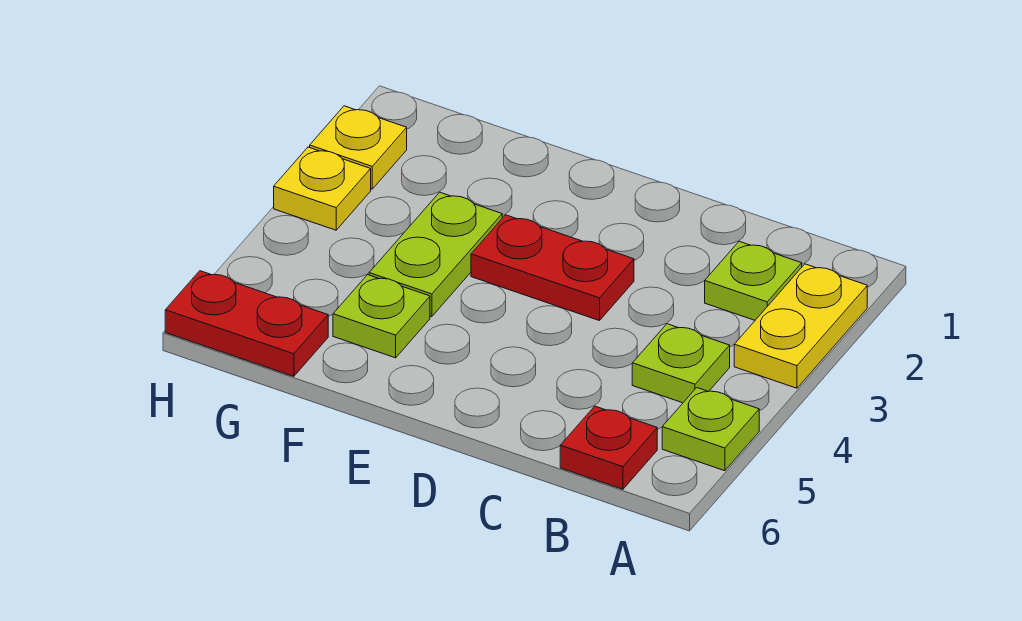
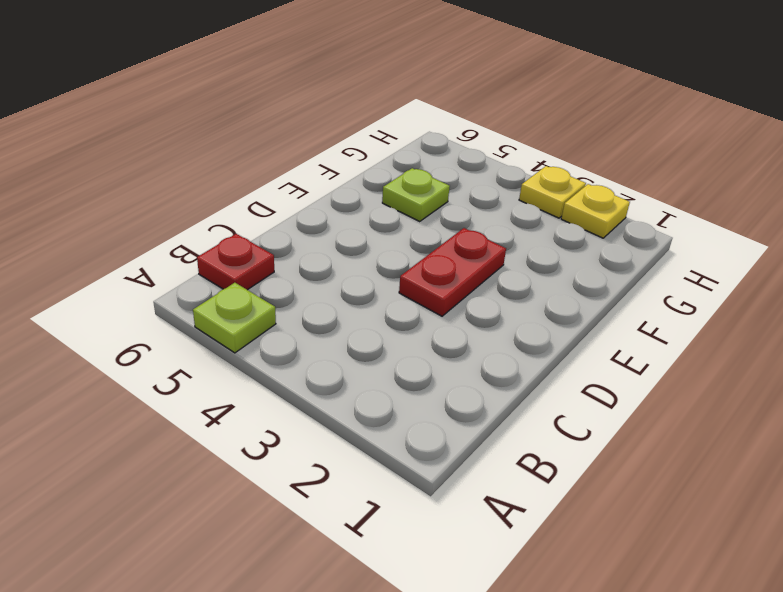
none -> yellow 1x2 plate [734,264,867,388]
none -> lime 1x1 plate [705,241,802,320]

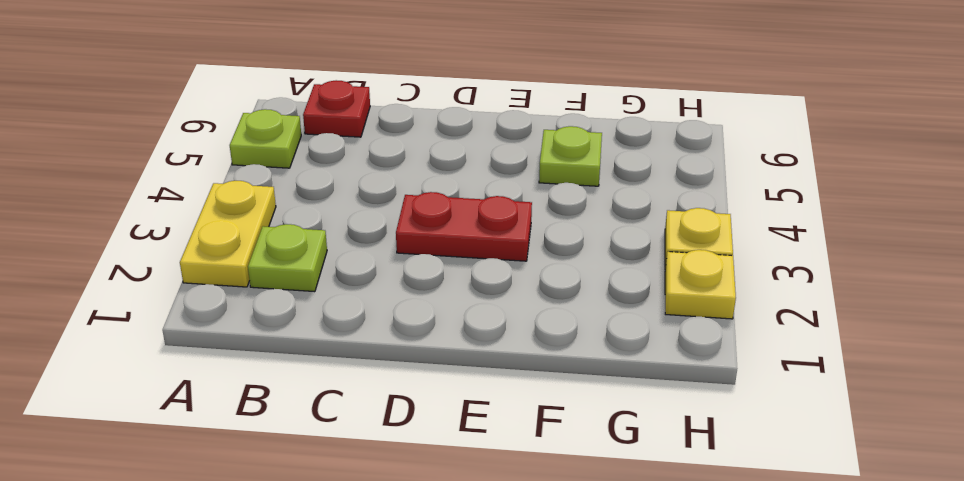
none -> lime 1x1 plate [632,324,730,403]
none -> lime 1x2 plate [369,192,502,317]

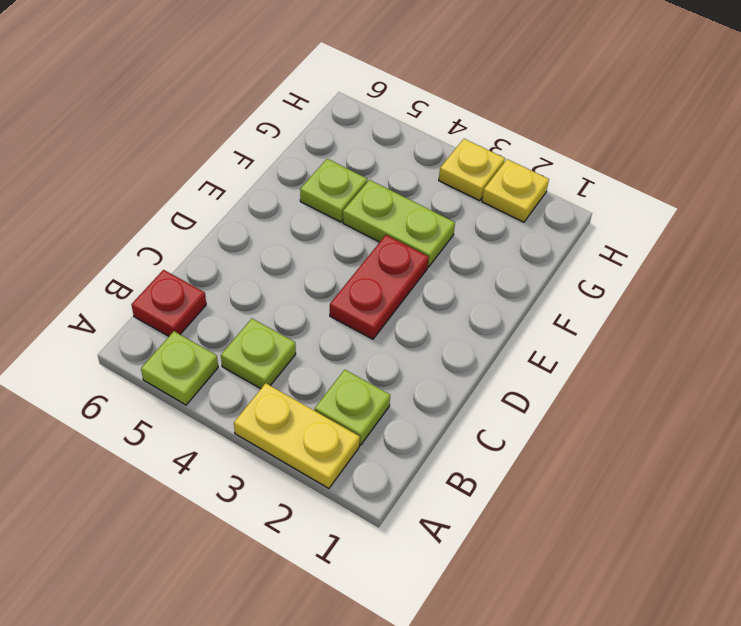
none -> red 1x2 plate [165,271,328,376]

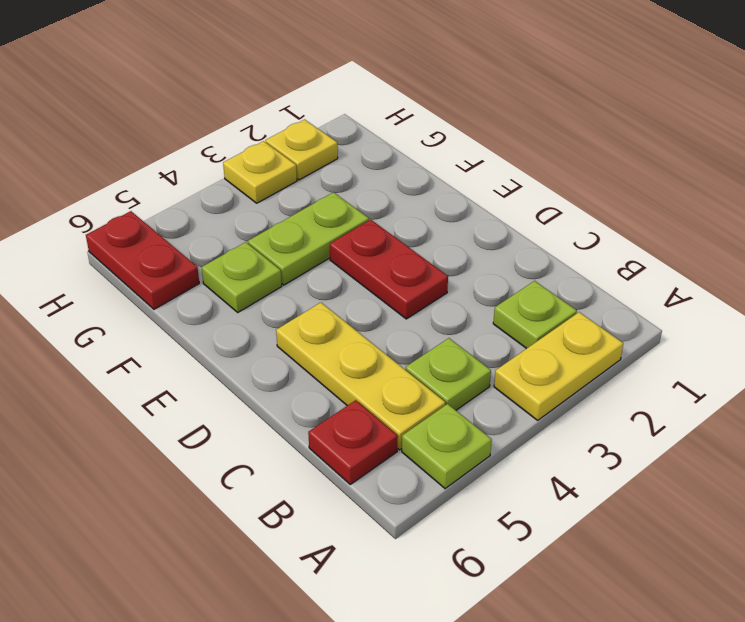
yellow 1x3 plate [276,303,445,450] -> none

